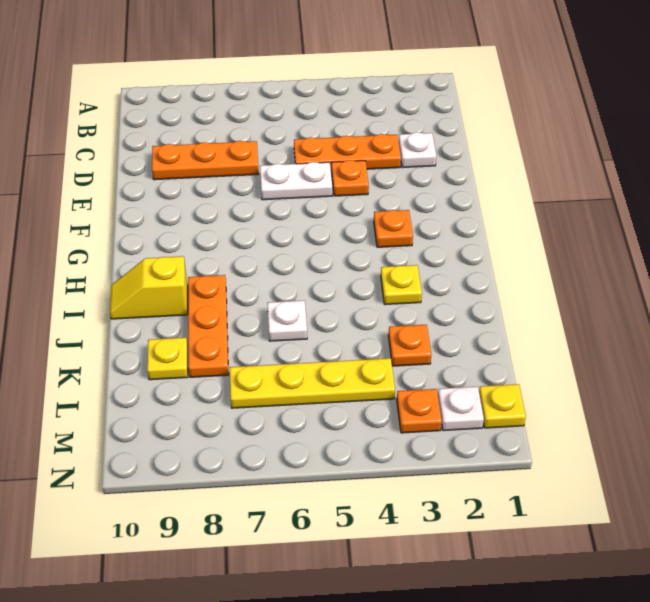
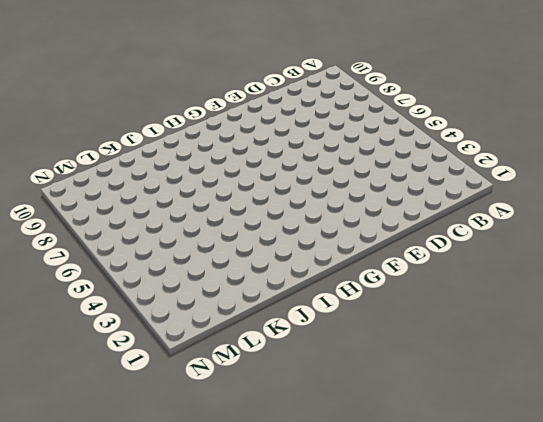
none -> white 1x1 plate [399,132,436,168]
none -> orange 1x3 plate [294,134,401,171]
none -> orange 1x3 plate [152,141,259,180]

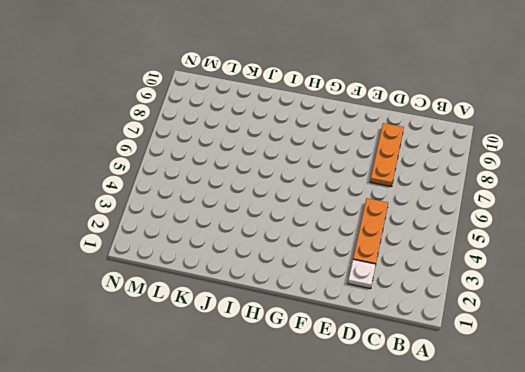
none -> orange 1x1 plate [332,160,369,196]
none -> white 1x2 plate [260,162,332,200]
none -> orange 1x1 plate [374,210,413,247]

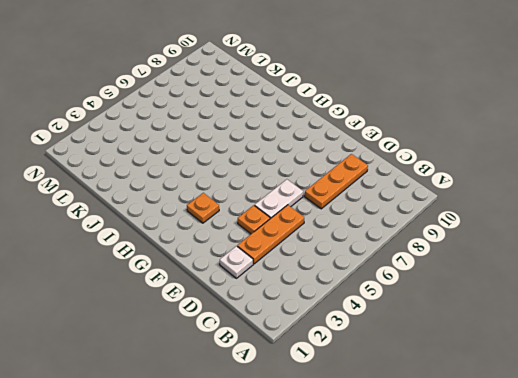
none -> yellow 1x1 plate [381,265,422,305]
none -> orange 1x3 plate [188,275,229,377]
none -> yellow 1x2 slope [110,256,188,319]

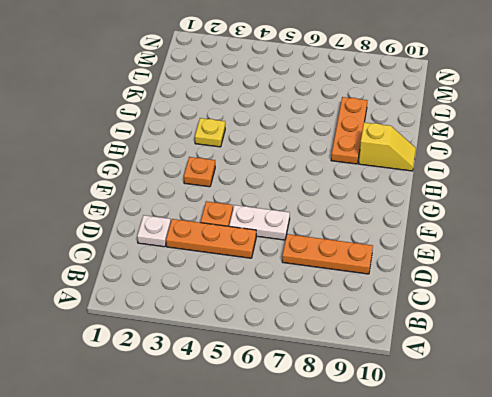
none -> white 1x1 plate [267,301,307,341]
none -> orange 1x1 plate [388,325,431,366]
none -> yellow 1x1 plate [147,338,188,380]

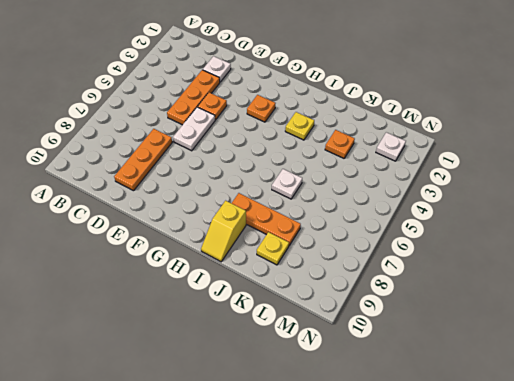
none -> yellow 1x4 plate [230,358,395,408]
none -> yellow 1x1 plate [479,384,526,428]
none -> orange 1x1 plate [397,389,442,433]

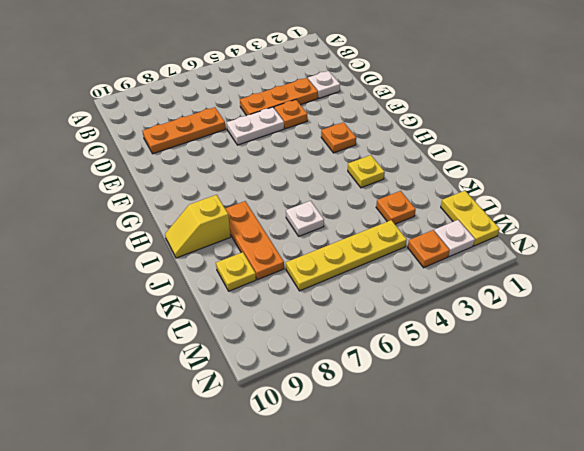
yellow 1x2 plate [441,191,500,246] -> yellow 1x1 plate [479,384,526,428]

